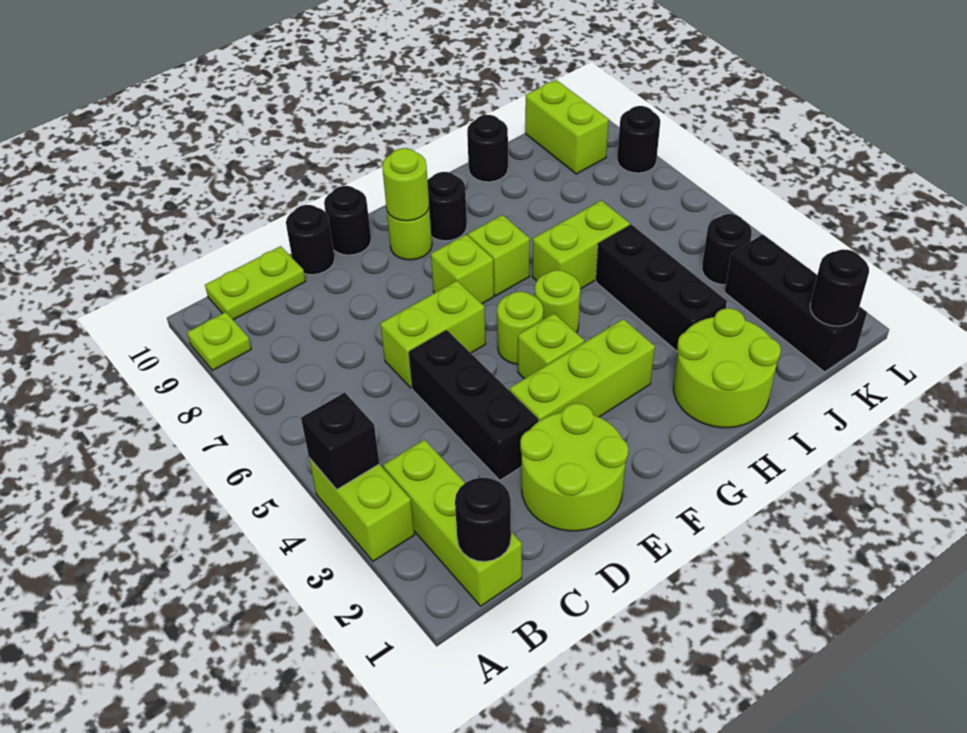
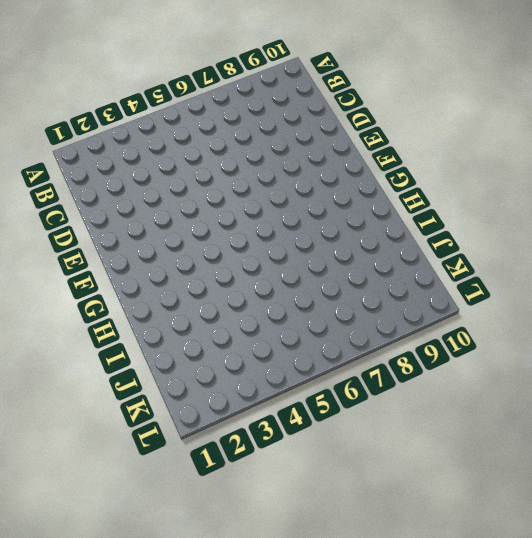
none -> lime 1x2 brick [309,458,414,561]
none -> lime 1x1 plate [187,312,251,371]
none -> lime 1x3 brick [383,440,522,606]

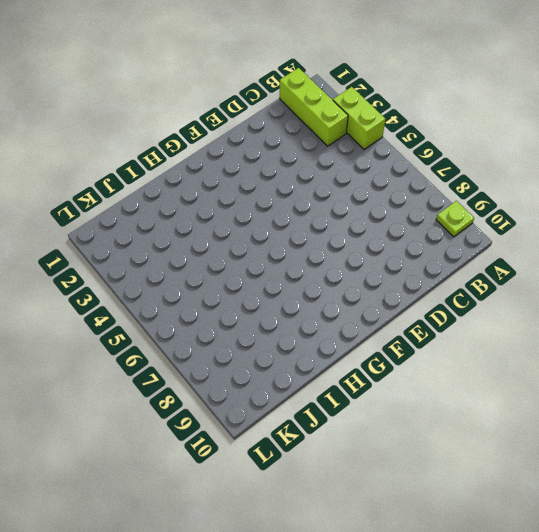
none -> lime 1x2 plate [205,246,305,320]
none -> lime 2x2 round brick [520,403,628,531]
none -> black 1x3 brick [409,330,538,480]

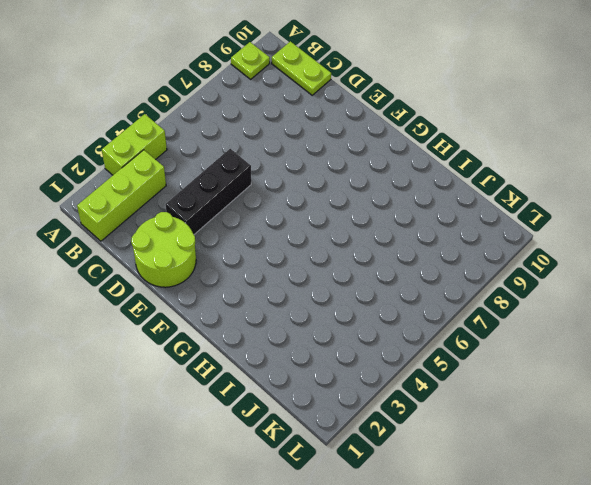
none -> lime 1x2 brick [380,281,486,388]
none -> black 1x1 round brick [286,205,335,275]
none -> lime 1x3 brick [510,319,655,422]

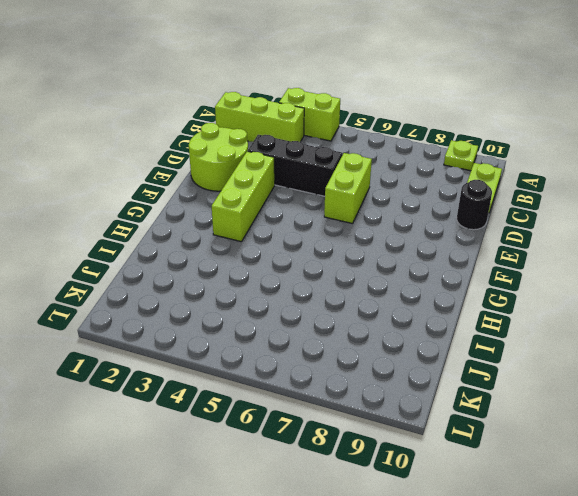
none -> black 1x1 round brick [324,186,371,255]
none -> lime 1x1 brick [518,313,584,379]
none -> lime 1x1 round brick [497,292,543,364]

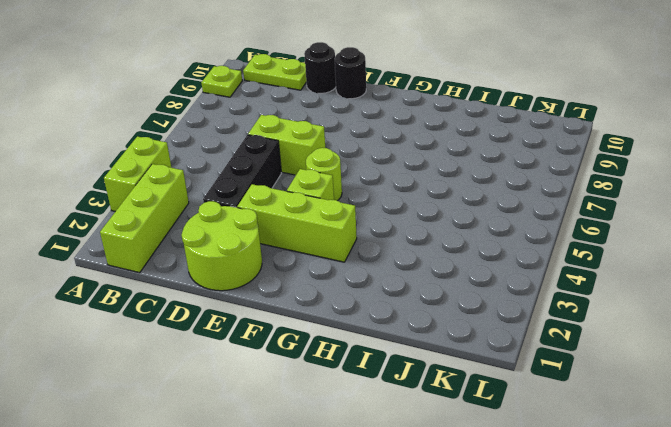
none -> lime 1x1 brick [431,235,494,304]
none -> lime 1x1 round brick [387,209,432,260]
none -> lime 1x1 round brick [535,270,580,333]

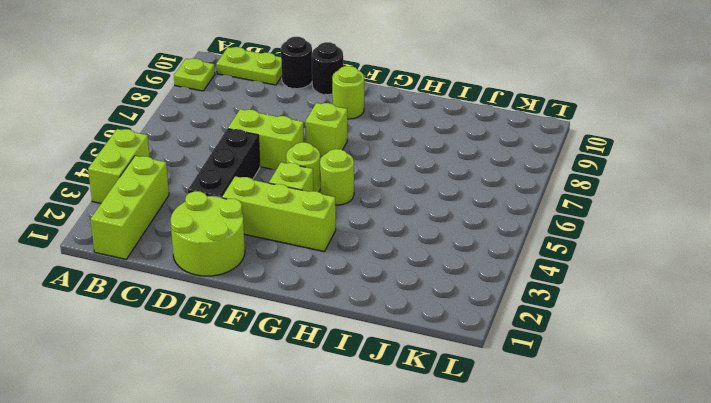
none -> lime 1x1 brick [468,215,530,296]
none -> black 1x1 round brick [428,172,467,241]
none -> lime 2x2 round brick [673,308,781,428]

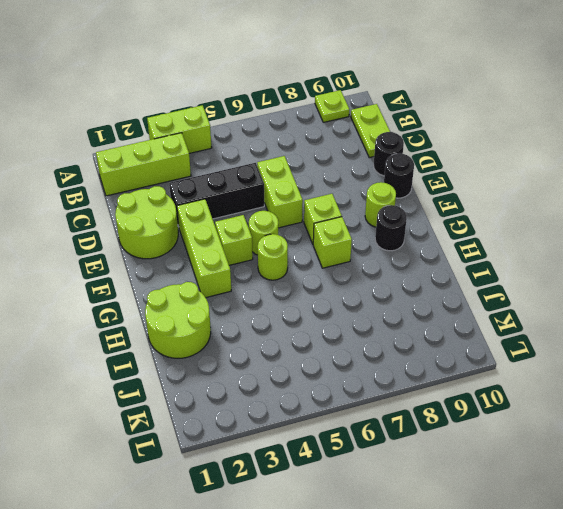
none -> lime 1x2 brick [532,200,630,289]
none -> black 1x3 brick [596,224,727,352]
none -> black 1x1 round brick [467,115,508,182]

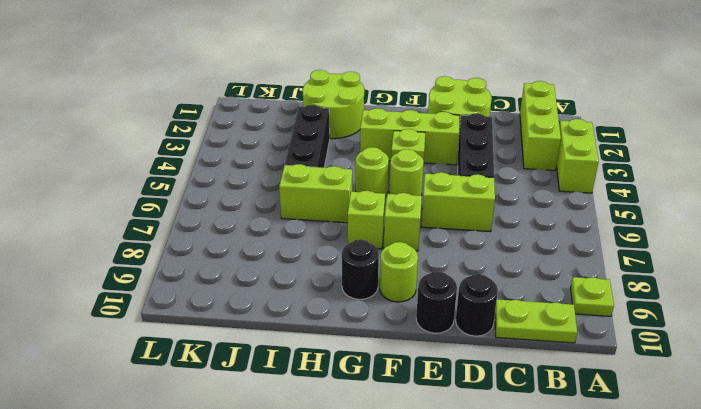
none -> black 1x1 round brick [467,115,508,182]
none -> black 1x3 brick [725,234,867,372]
none -> black 1x1 round brick [702,214,752,285]

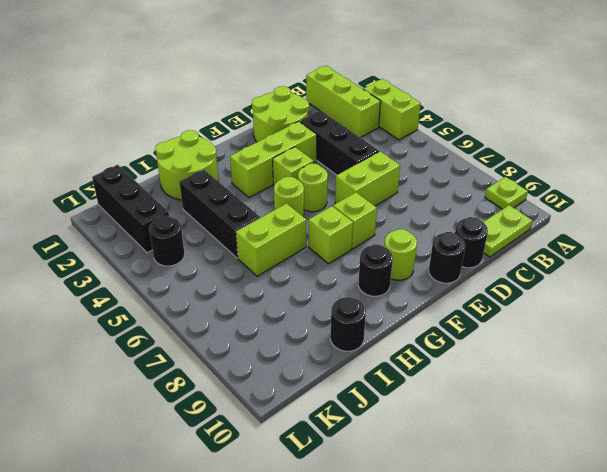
none -> lime 1x2 brick [525,80,609,174]
none -> black 1x1 round brick [617,106,660,173]
none -> black 1x1 brick [301,393,379,489]

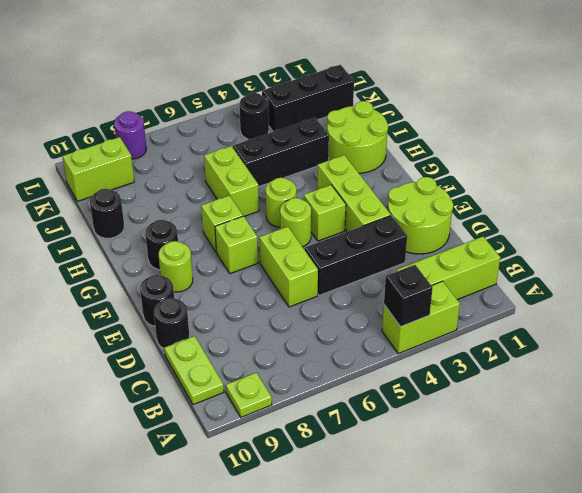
purple 1x1 round brick [114,111,146,159] -> black 1x1 round brick [617,106,660,173]
none -> black 1x1 round brick [455,478,511,562]
none -> lime 1x1 round brick [382,148,429,221]
none -> black 1x1 round brick [810,249,869,326]

